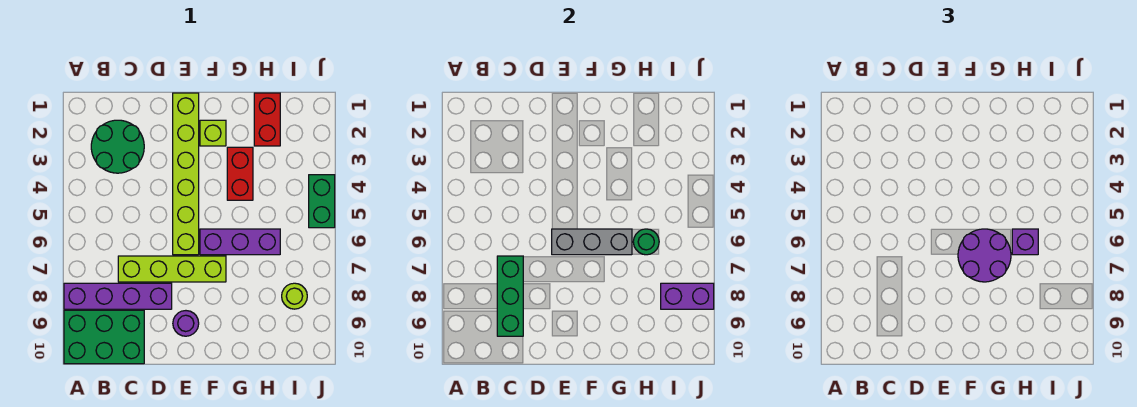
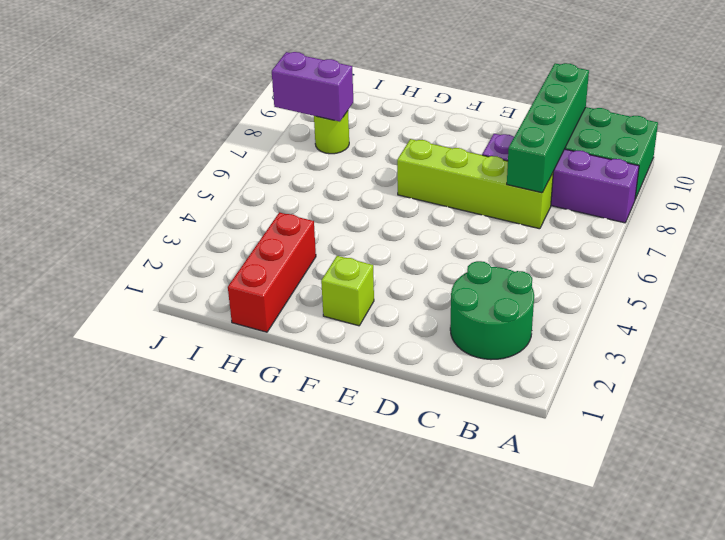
green 1x4 brick [507,63,589,193] -> green 1x3 brick [497,256,523,336]
red 1x3 brick [228,212,316,332] -> red 1x2 brick [254,93,280,146]
none -> lime 1x6 brick [173,93,199,255]
none -> purple 1x1 round brick [173,311,199,336]
none -> purple 1x3 brick [200,229,280,255]

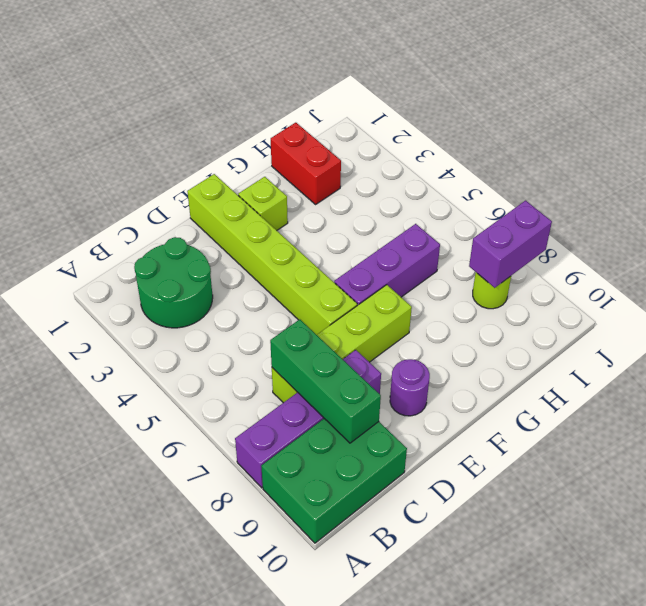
none -> red 1x2 brick [227,147,253,200]
none -> green 1x2 brick [309,175,335,228]
none -> grey 1x3 brick [552,229,632,255]

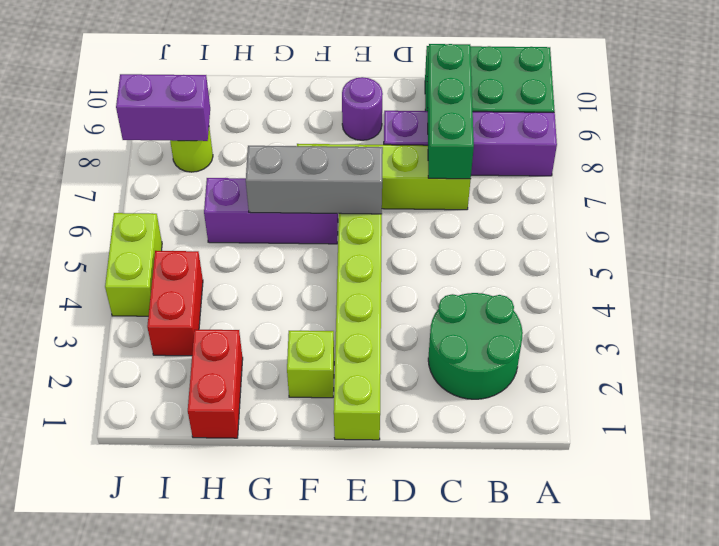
red 1x2 brick [147,251,203,356] -> red 1x2 brick moved to [227,147,253,200]
lime 1x2 brick [105,213,162,316] -> green 1x2 brick [309,175,335,228]
none -> green 1x1 round brick [633,229,659,255]
none -> purple 2x2 round brick [958,229,1011,282]
none -> purple 1x1 brick [1012,229,1038,255]

